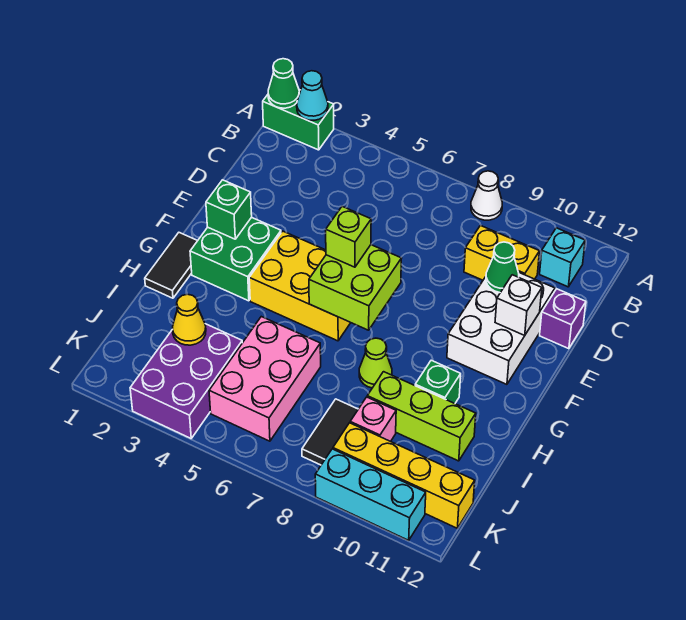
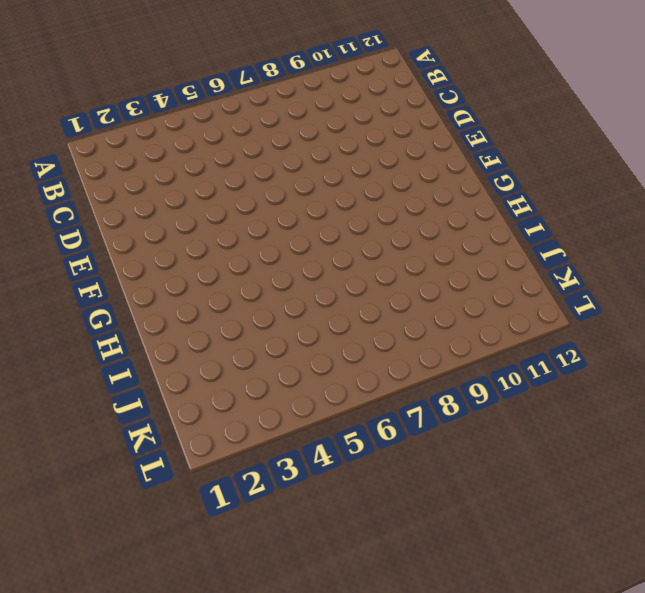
none -> green 1x2 brick [263,90,334,150]
none -> white 1x1 cone [471,171,502,220]
none -> cyan 1x1 brick [540,228,585,287]

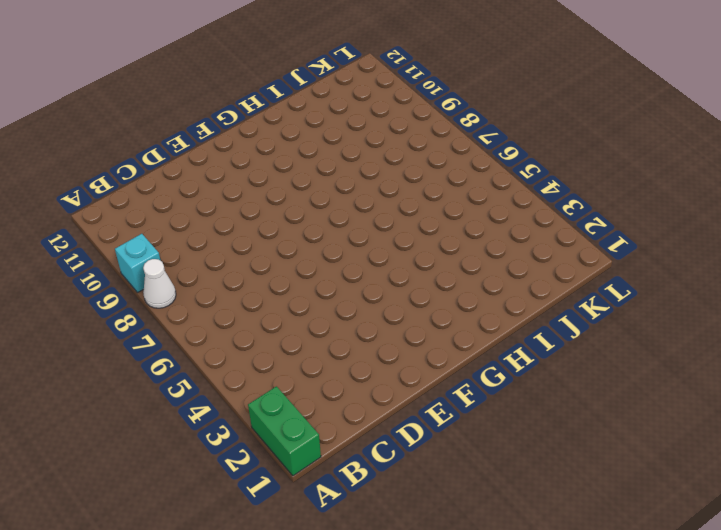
cyan 1x1 brick [115,234,160,292] -> cyan 1x1 brick moved to [540,228,585,287]
none -> yellow 1x2 brick [464,226,540,280]
none -> white 2x3 brick [447,272,555,384]
none -> purple 1x1 brick [540,289,586,349]

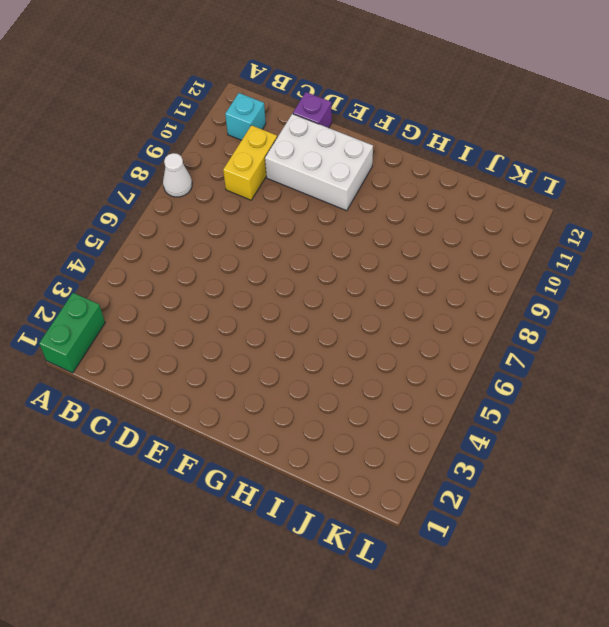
none -> green 2x2 brick [190,217,281,301]
none -> yellow 2x3 brick [249,231,351,341]
none -> black 1x2 tile [145,233,197,298]

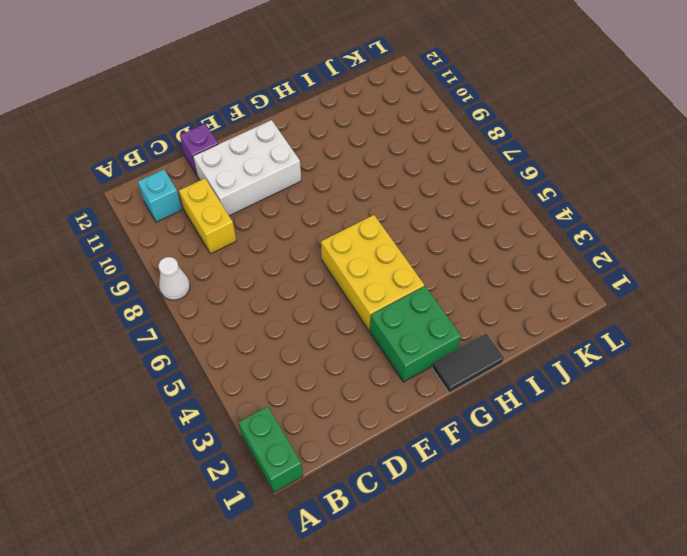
none -> lime 1x1 cone [359,338,392,388]
none -> green 1x1 brick [415,360,461,403]
none -> pink 2x3 brick [209,317,321,441]

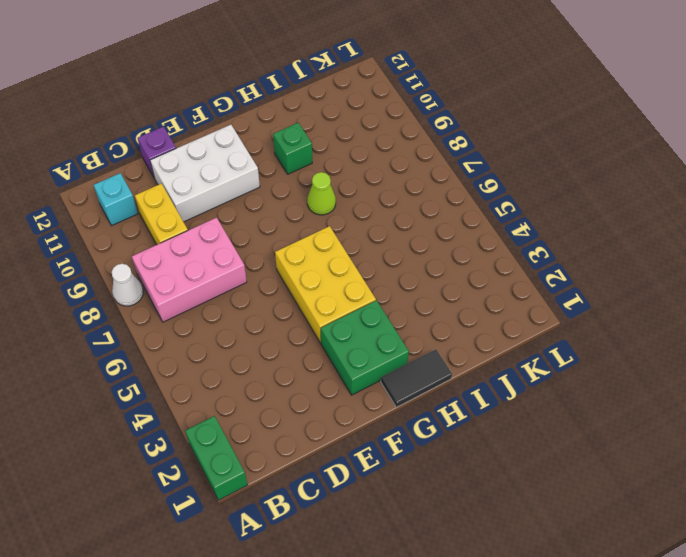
pink 2x3 brick [132,218,247,322] -> pink 2x3 brick moved to [209,317,321,441]
none -> lime 1x3 brick [367,372,476,461]
none -> purple 2x3 brick [130,324,242,438]
none -> black 1x2 tile [302,399,358,465]

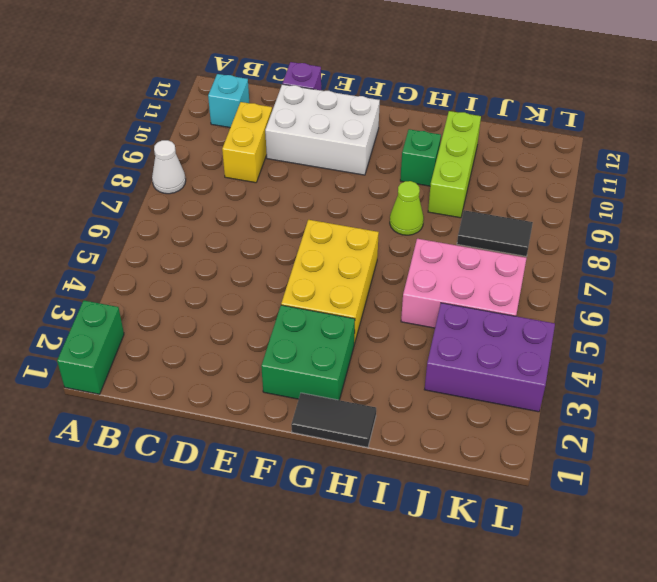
none -> pink 1x1 brick [350,397,396,442]
none -> yellow 1x4 brick [333,423,475,528]
none -> cyan 1x3 brick [315,449,426,540]

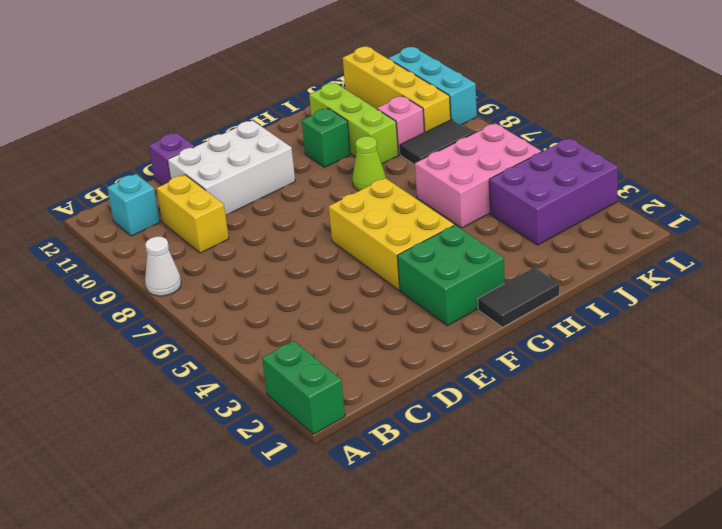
none -> green 1x1 cone [268,59,299,108]
none -> cyan 1x1 cone [297,71,328,120]
none -> green 1x1 cone [486,242,519,293]

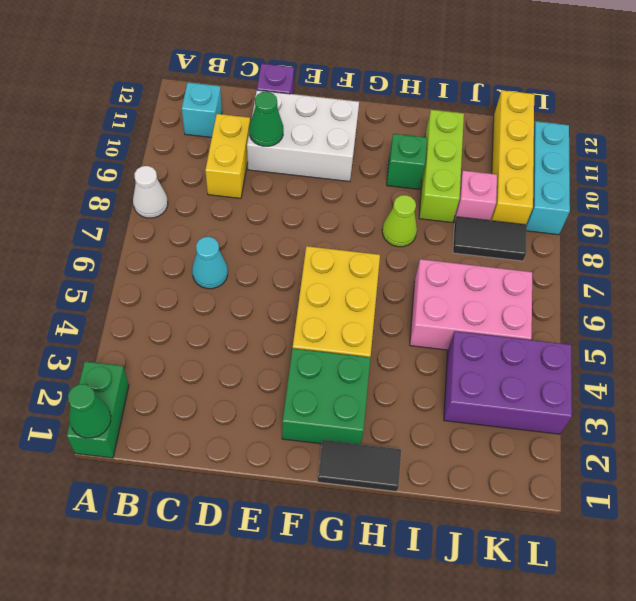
cyan 1x1 cone [192,237,228,289] -> cyan 1x1 cone moved to [297,71,328,120]
none -> white 1x1 brick [495,275,542,335]
none -> green 1x1 brick [206,180,252,239]
none -> lime 2x2 brick [309,245,402,330]

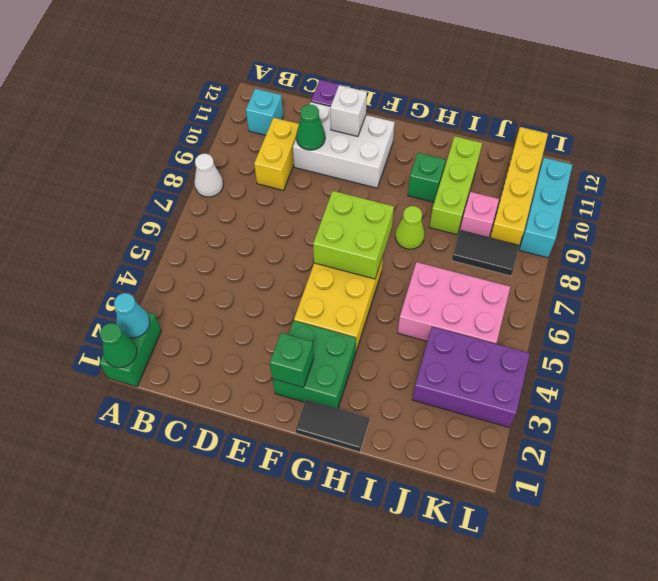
none -> yellow 1x1 cone [173,294,206,345]
none -> lime 1x1 brick [326,206,371,267]

